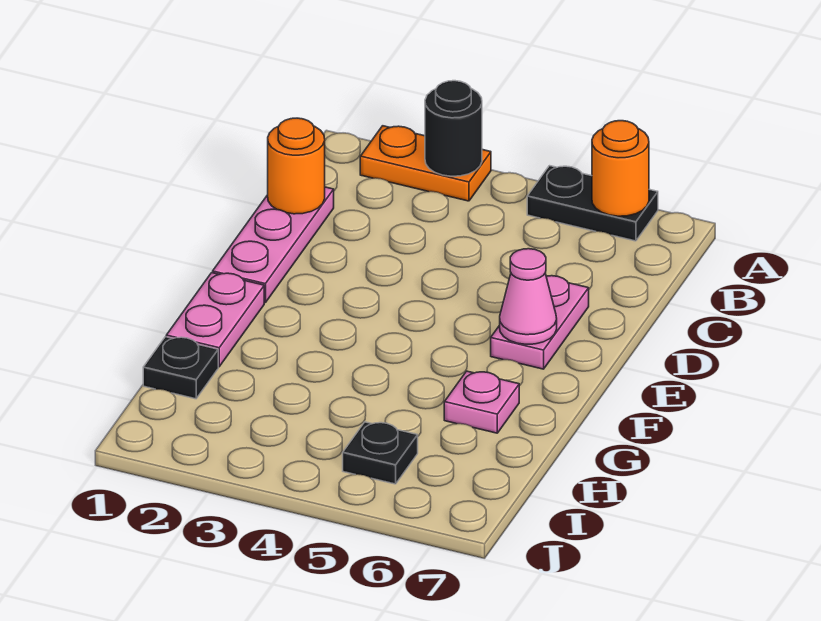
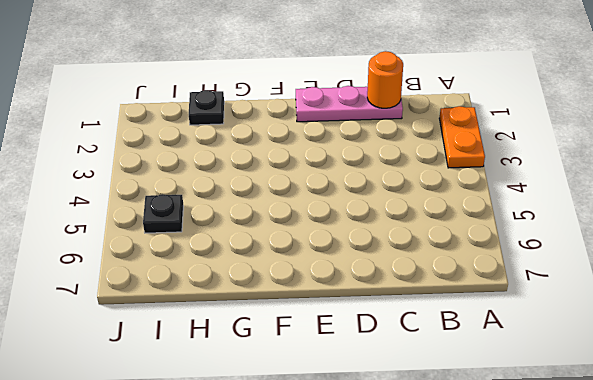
none -> black 1x2 plate [527,166,658,241]
none -> pink 1x2 plate [491,276,589,369]
none -> pink 1x2 plate [166,273,264,367]

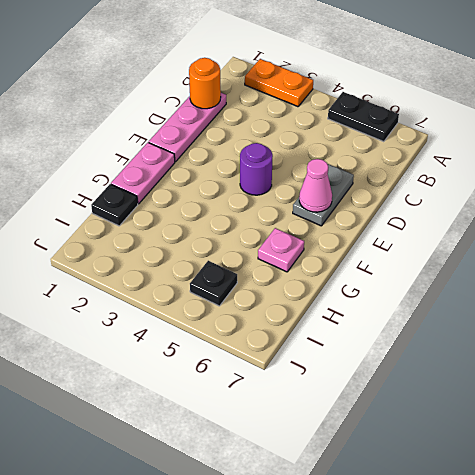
grey 1x2 plate [293,164,354,226] -> pink 1x2 plate [491,276,589,369]
purple 1x1 round brick [240,143,273,195] -> none
none -> black 1x1 round brick [425,81,482,176]
none -> orange 1x1 round brick [592,121,649,216]

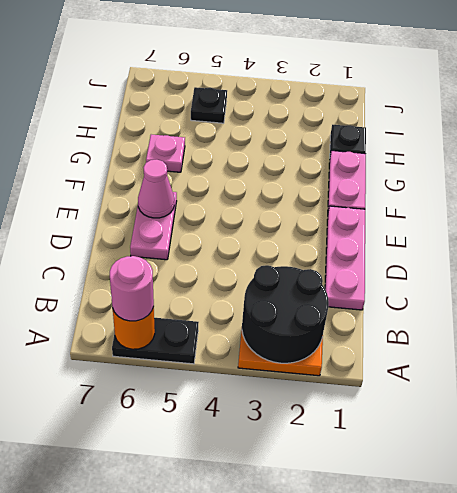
black 2x2 round brick [242,265,329,363] -> black 1x1 round brick [425,81,482,176]
pink 1x1 round brick [110,256,154,321] -> none
none -> orange 1x1 round brick [268,118,325,214]

